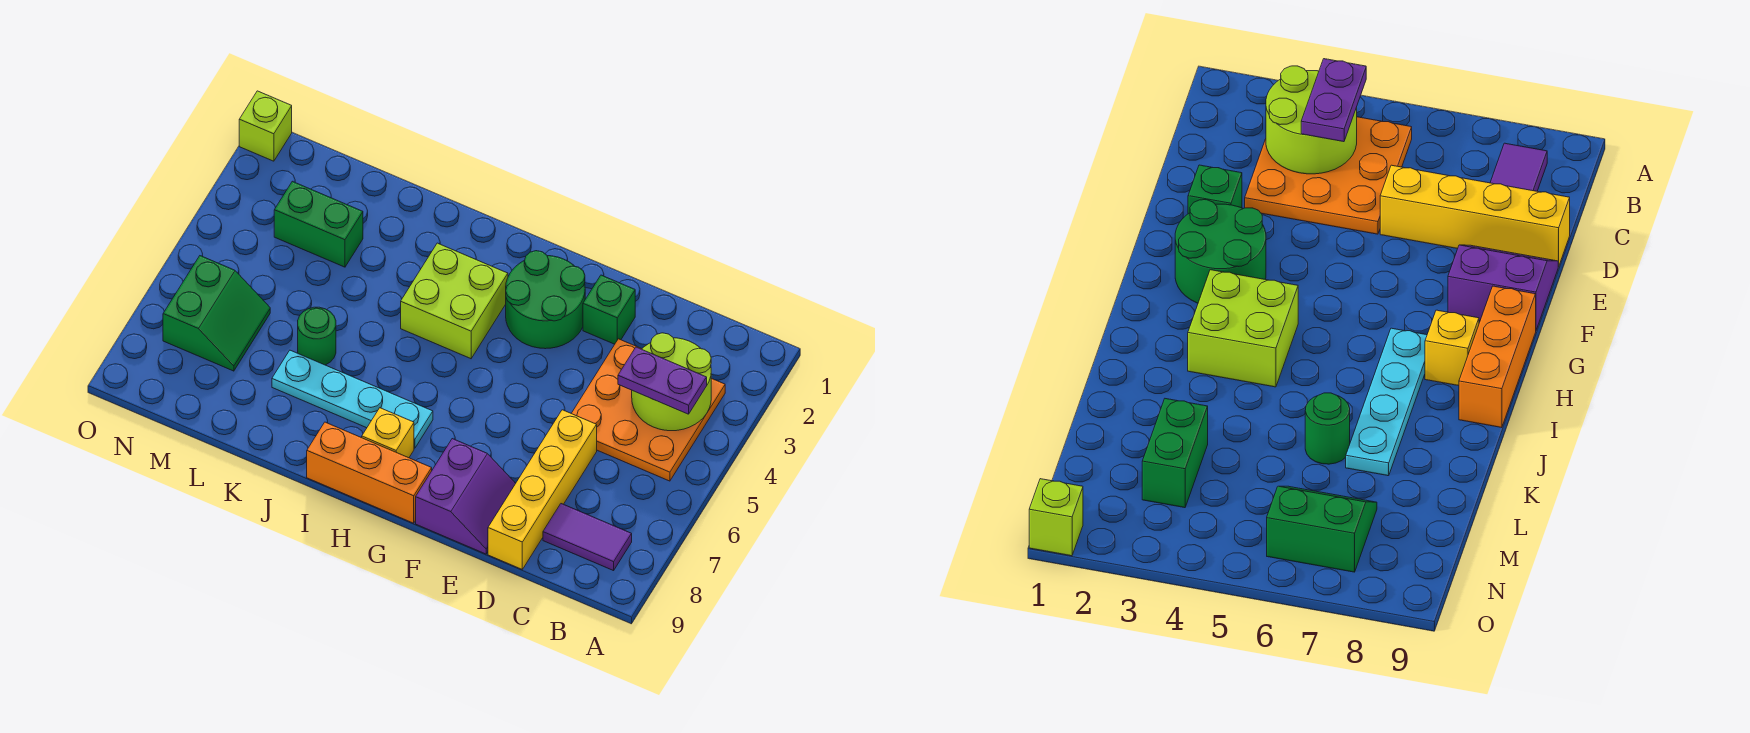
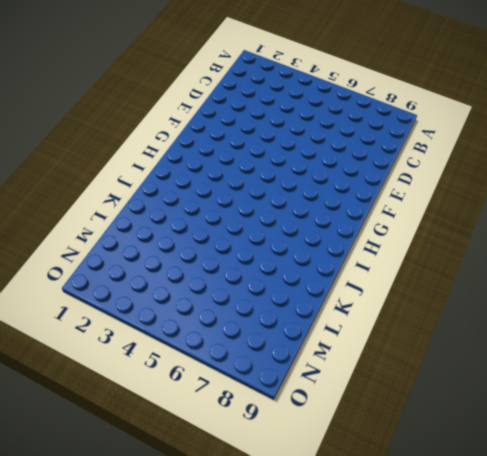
none -> orange 3x3 plate [571,339,725,481]
none -> purple 1x2 tile [543,504,632,571]
none -> yellow 1x4 brick [488,410,597,569]

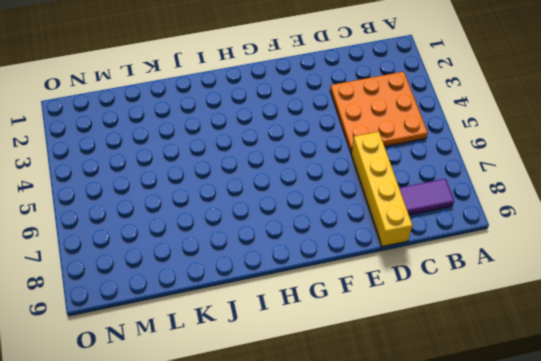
none -> green 1x1 brick [583,275,635,344]
none -> purple 2x2 slope [416,439,516,554]
none -> green 2x2 round brick [506,251,585,349]

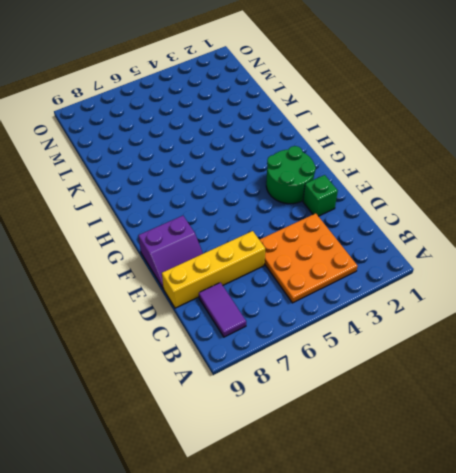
none -> orange 1x3 brick [307,422,432,523]
none -> lime 2x2 brick [401,243,508,359]
none -> cyan 1x4 plate [272,350,433,448]

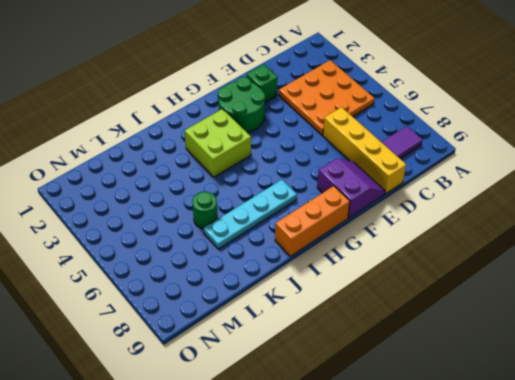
none -> yellow 1x1 brick [362,408,414,458]
none -> green 1x2 brick [274,181,363,267]
none -> green 2x2 slope [163,256,270,371]

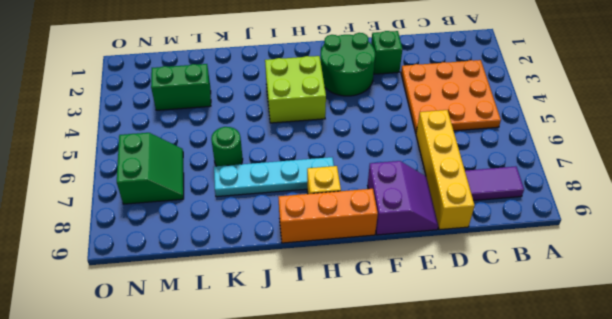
none -> lime 1x1 brick [239,91,292,161]
none -> lime 2x2 round brick [632,333,711,431]
none -> purple 1x2 plate [618,347,707,414]

